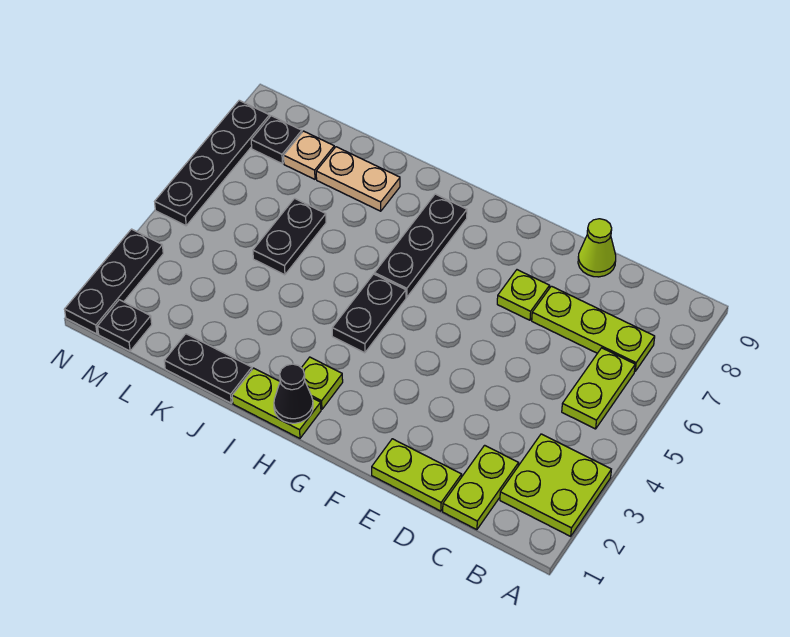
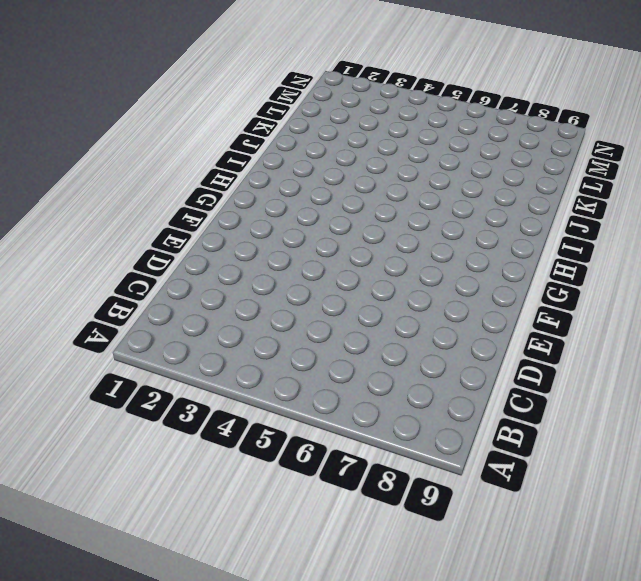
none -> lime 2x2 plate [500,434,611,536]
none -> lime 1x2 plate [562,348,635,429]
none -> lime 1x3 plate [532,286,655,371]

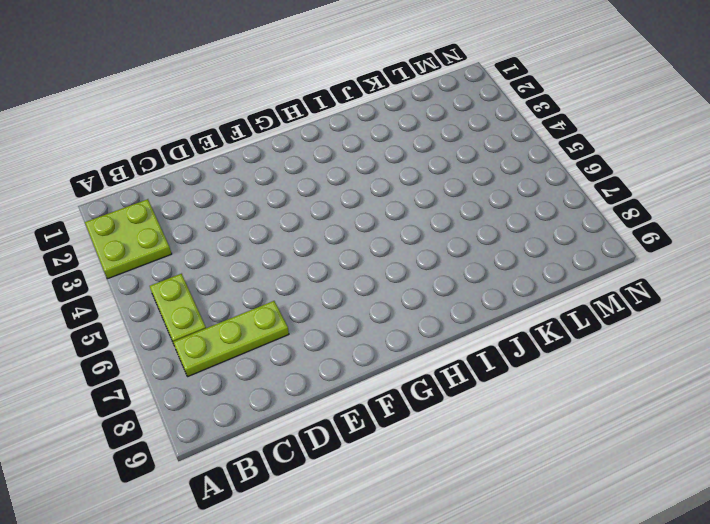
none -> lime 1x2 plate [443,445,519,530]
none -> lime 1x2 plate [372,439,462,511]
none -> lime 1x1 cone [578,219,616,277]

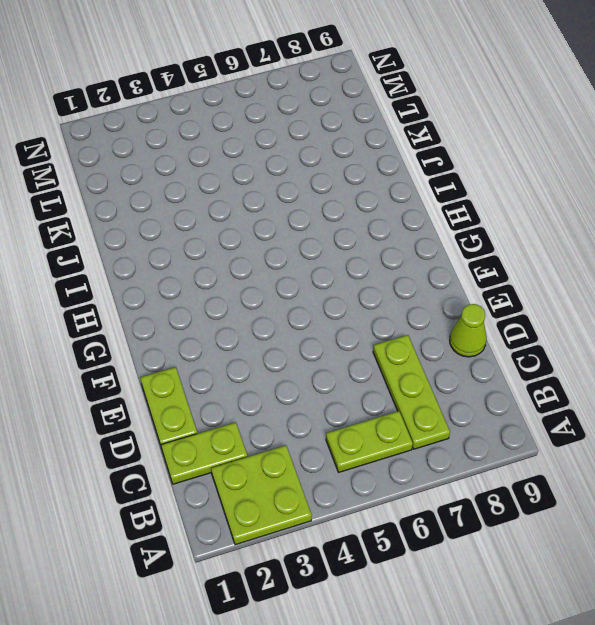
none -> lime 1x1 plate [497,270,550,320]
none -> lime 1x2 plate [232,368,321,438]
none -> lime 1x1 plate [302,357,343,410]

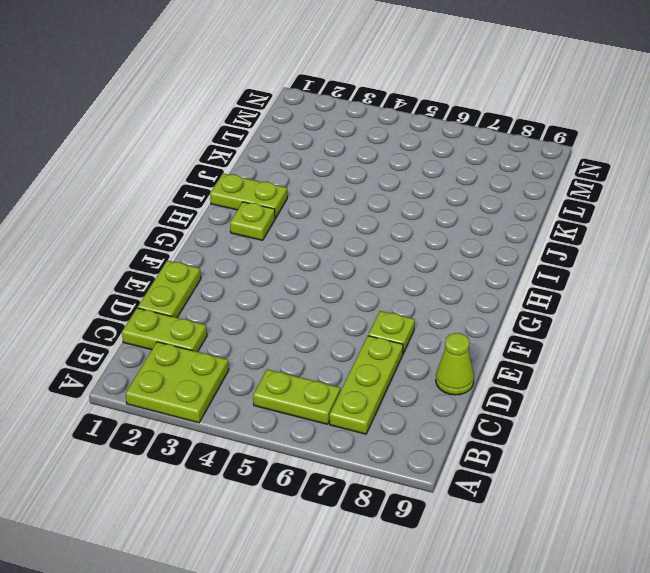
lime 1x2 plate [210,174,287,218] -> lime 1x2 plate turned to [232,368,321,438]
none -> black 1x2 plate [332,274,406,353]
none -> black 1x3 plate [375,194,467,297]
none -> black 1x2 plate [164,334,252,403]

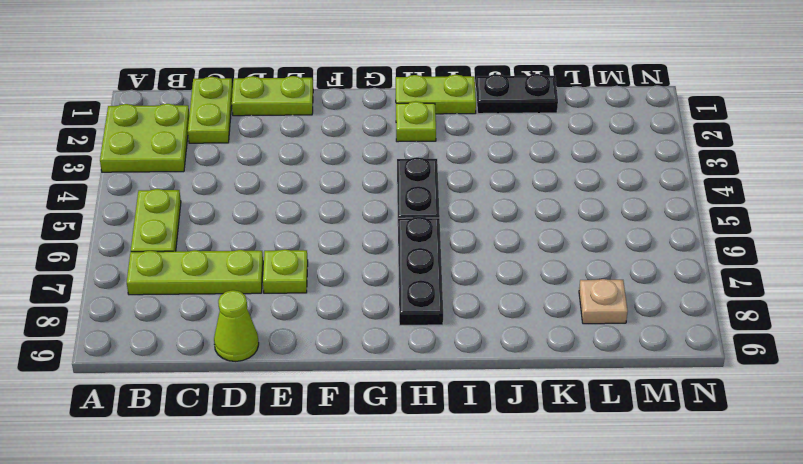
none -> tan 1x2 plate [316,147,400,211]
none -> black 1x2 plate [253,198,326,275]
none -> black 1x1 plate [98,300,152,351]

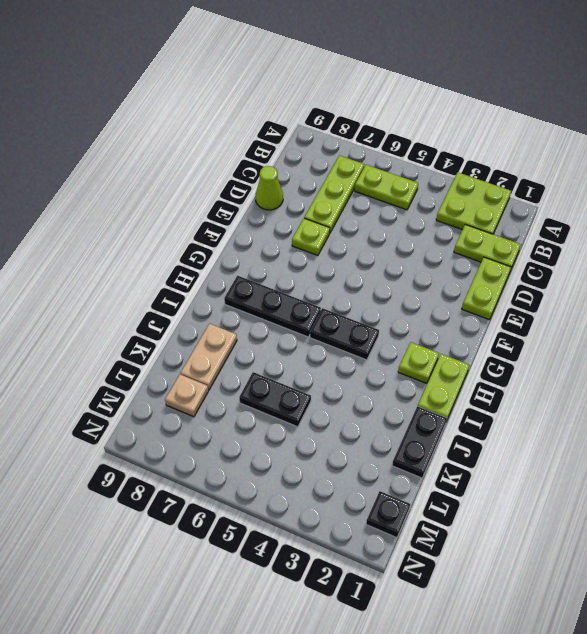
none -> black 1x1 plate [251,116,302,164]
none -> black 1x3 plate [64,229,163,334]
none -> black 1x4 plate [155,100,270,226]

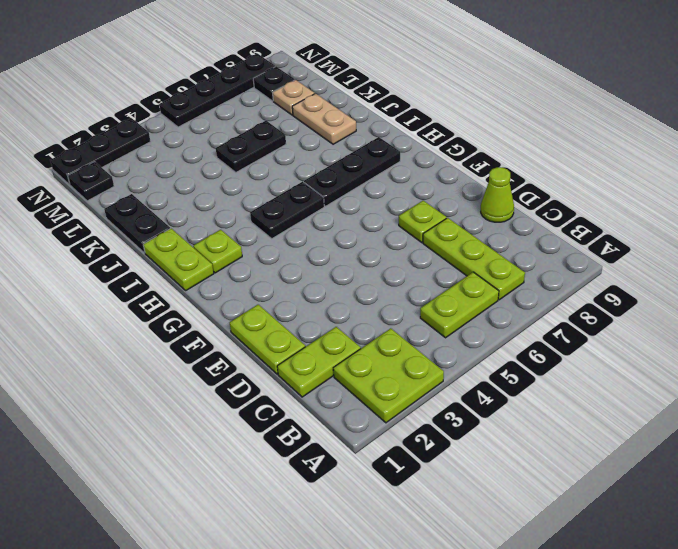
none -> black 1x1 cone [274,364,313,423]

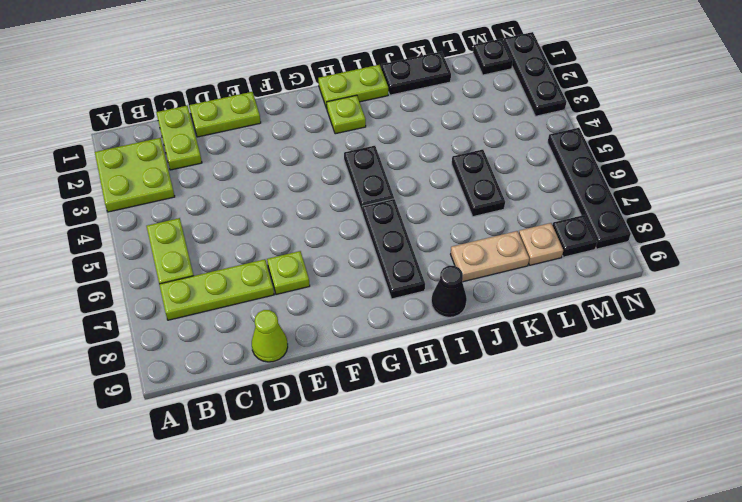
black 1x1 cone [431,266,467,317] -> black 1x1 cone moved to [274,364,313,423]

